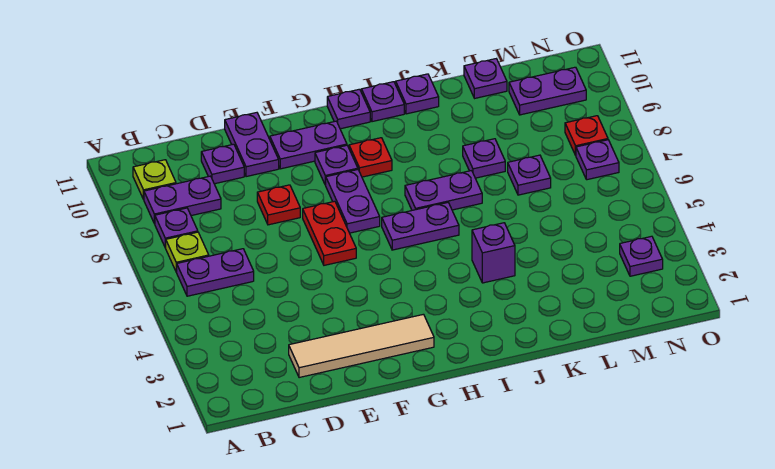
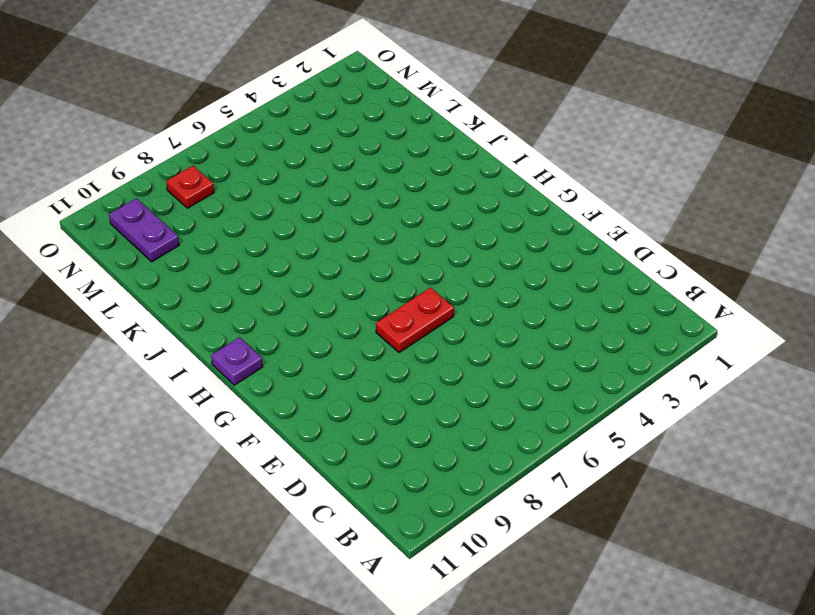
none -> purple 1x2 plate [177,249,254,296]
none -> lime 1x1 plate [166,232,209,272]
none -> purple 1x1 plate [155,208,198,248]

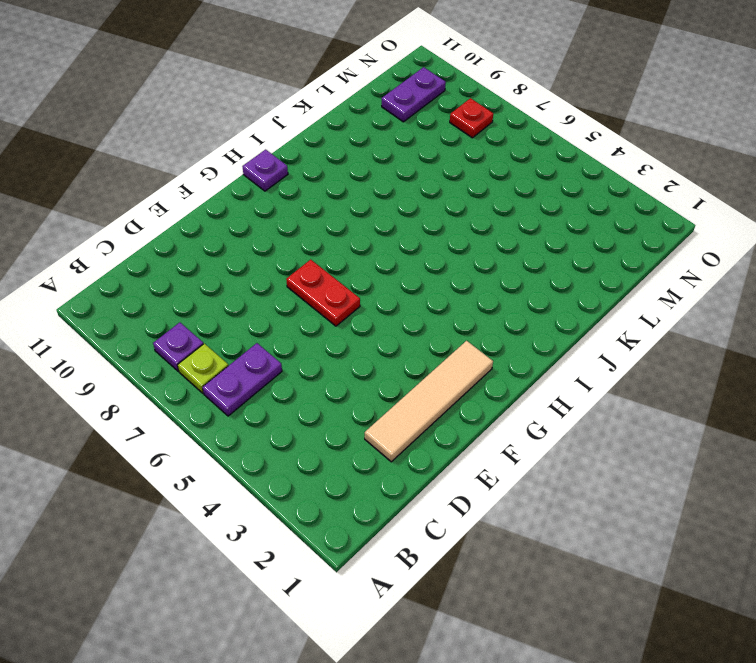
none -> purple 1x2 plate [144,176,221,224]
none -> lime 1x1 plate [133,160,176,199]
none -> purple 1x1 plate [201,144,244,184]

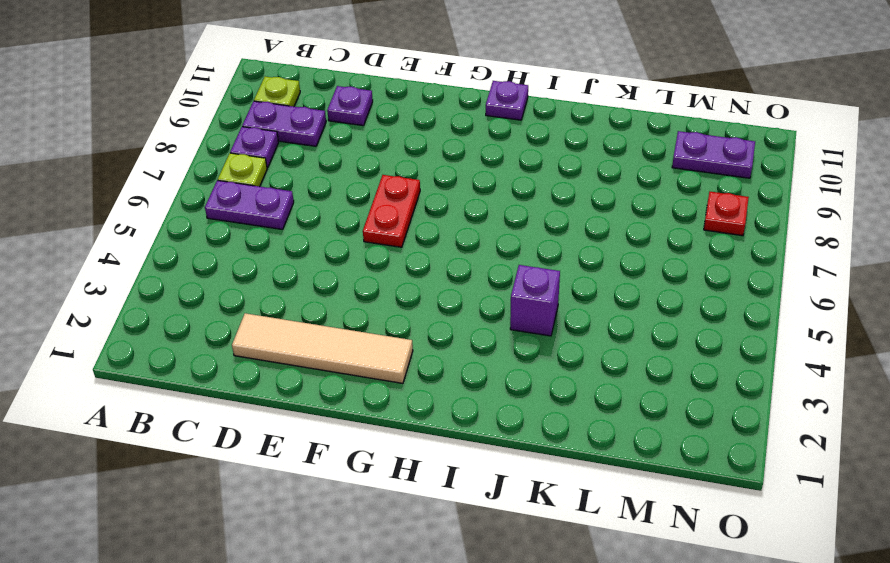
none -> red 1x1 plate [257,185,300,225]
none -> purple 1x2 plate [225,113,279,177]
none -> purple 1x2 plate [270,121,347,169]

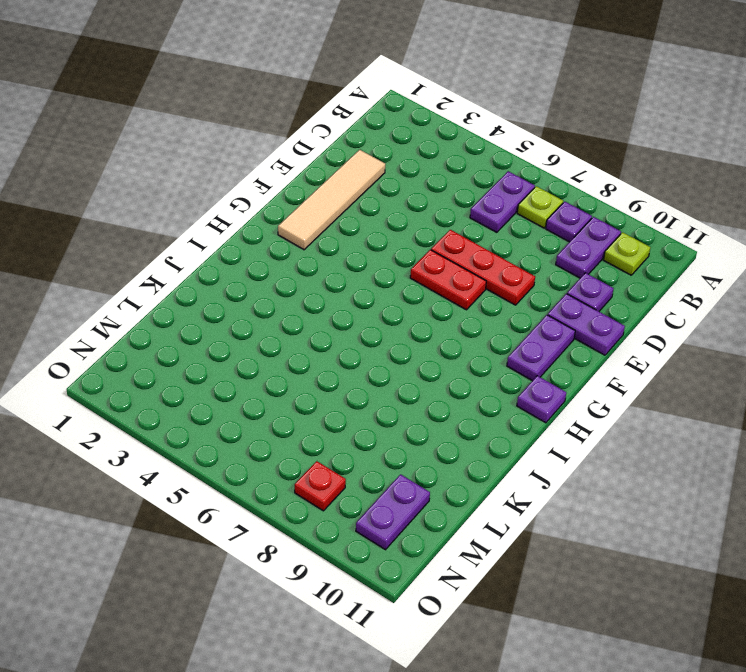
red 1x3 plate [431,230,535,305] -> red 1x1 plate [257,185,300,225]
none -> purple 1x2 plate [326,170,380,233]
none -> purple 1x1 plate [315,145,358,185]
none -> purple 1x2 plate [382,203,459,250]

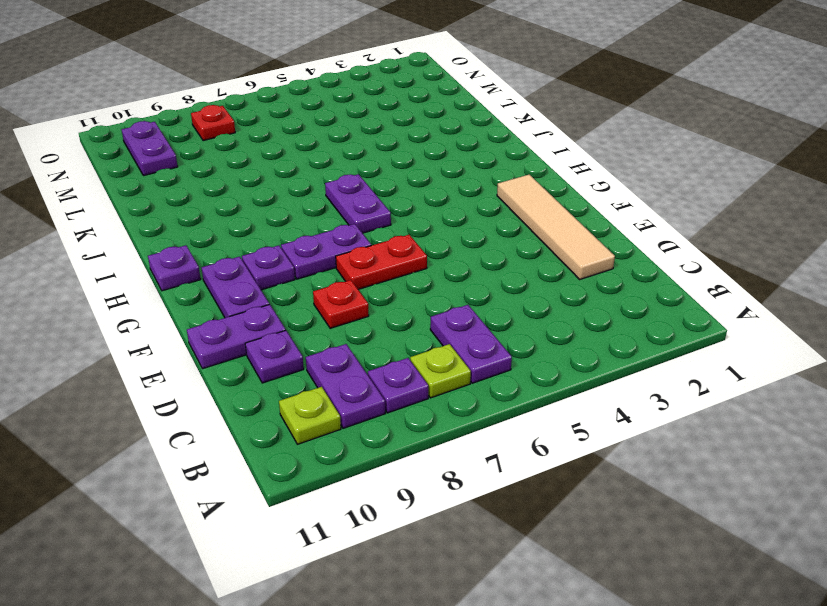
none -> red 1x1 plate [349,138,392,177]
none -> purple 1x2 plate [405,171,482,210]
none -> purple 1x1 plate [361,82,404,122]

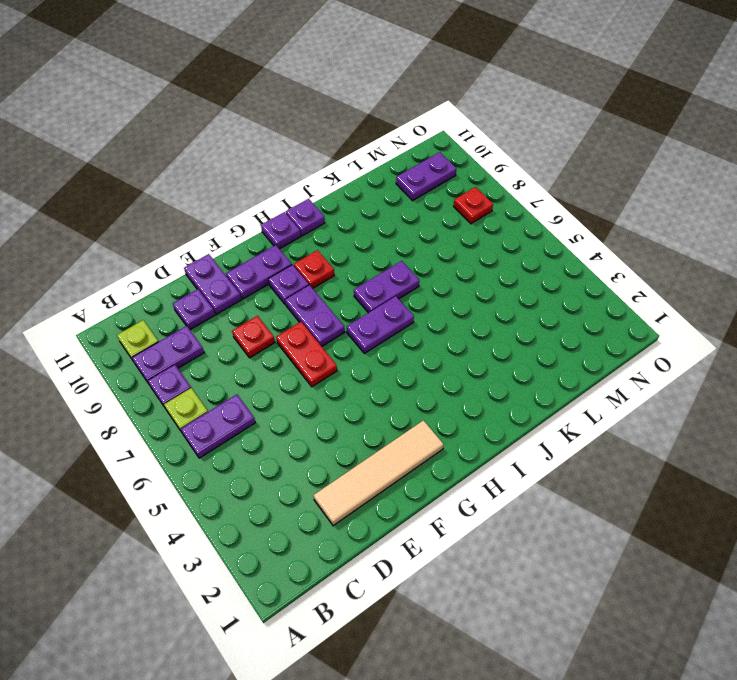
none -> purple 1x1 brick [472,223,515,283]
none -> purple 1x1 plate [396,74,439,114]
none -> purple 1x1 plate [463,139,505,178]

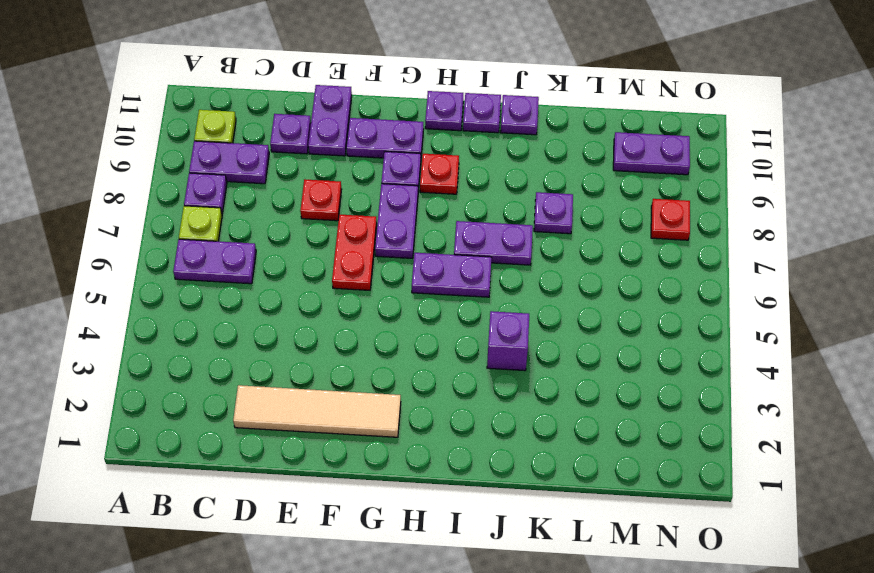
none -> purple 1x1 plate [508,155,551,195]
none -> purple 1x1 plate [464,59,507,98]
none -> purple 1x1 plate [620,236,663,276]

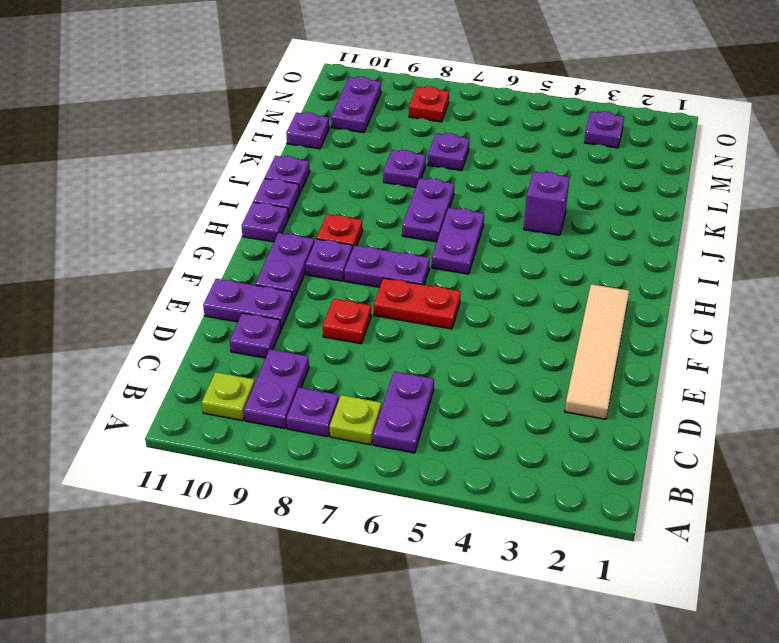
none -> purple 1x1 plate [576,140,619,180]

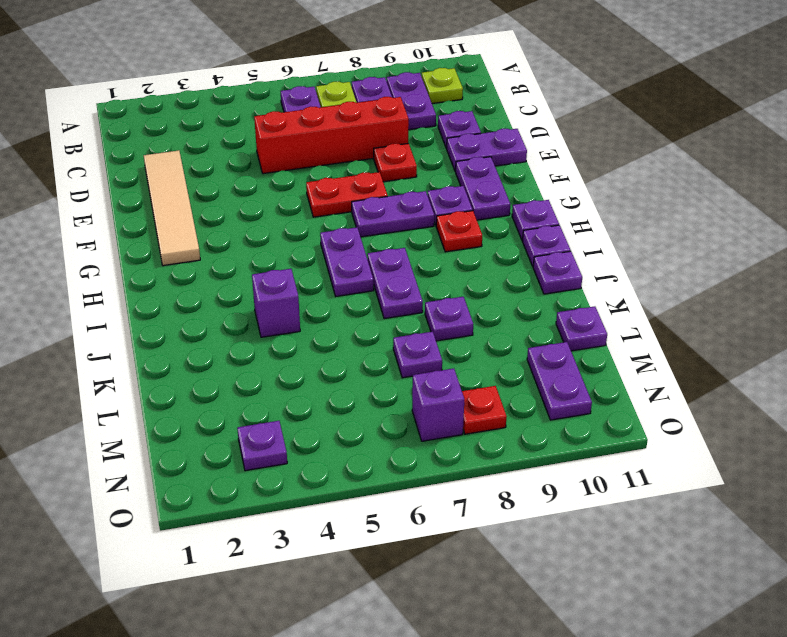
red 1x4 brick [254,97,409,174] -> none
purple 1x1 brick [412,368,464,441] -> purple 1x1 plate [576,140,619,180]

